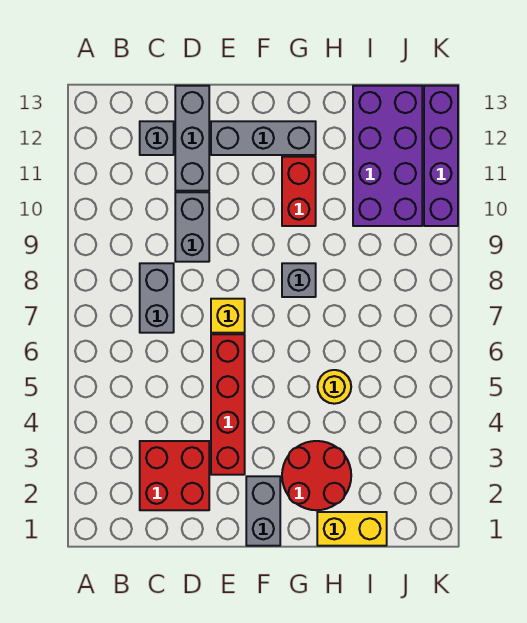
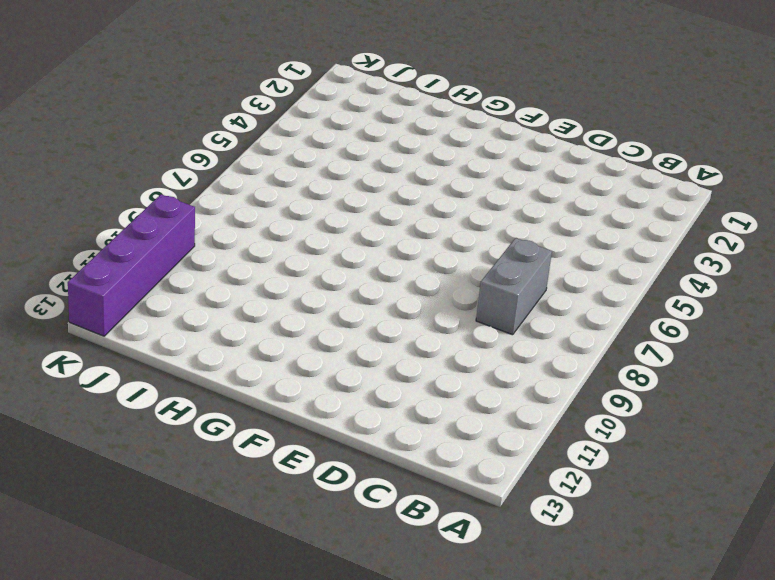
none -> red 2x2 brick [140,441,209,510]
none -> grey 1x1 brick [140,121,174,155]
none -> grey 1x2 brick [175,192,209,262]

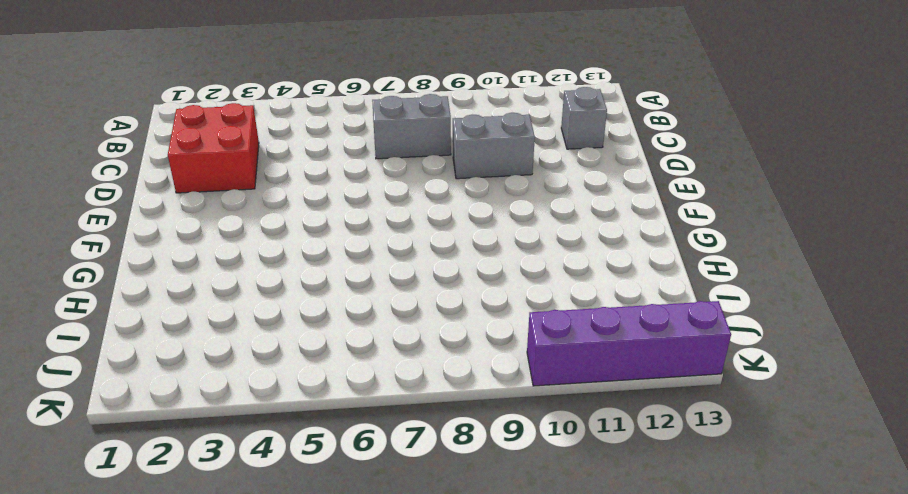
none -> grey 1x3 brick [175,86,209,191]
none -> red 1x4 brick [211,334,245,475]
none -> yellow 1x1 brick [211,299,245,333]

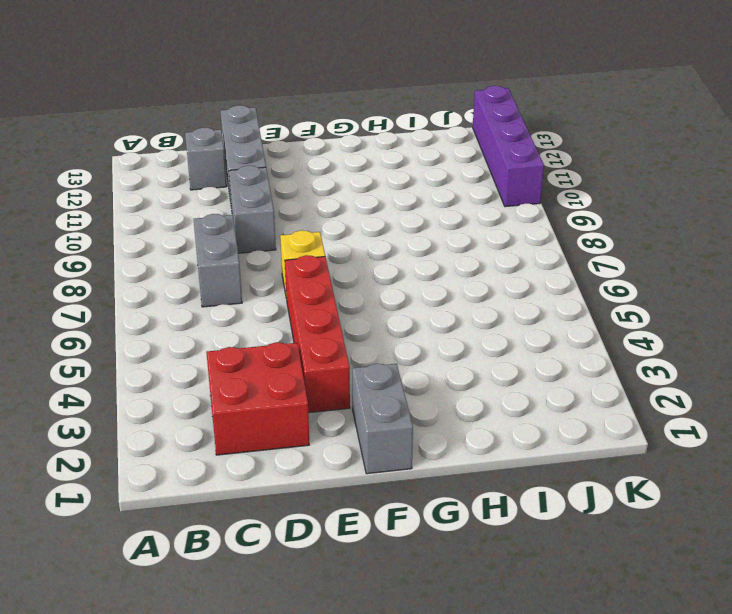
none -> grey 1x3 brick [211,121,316,155]
none -> red 2x2 round brick [282,441,351,510]
none -> grey 1x1 brick [282,263,316,297]

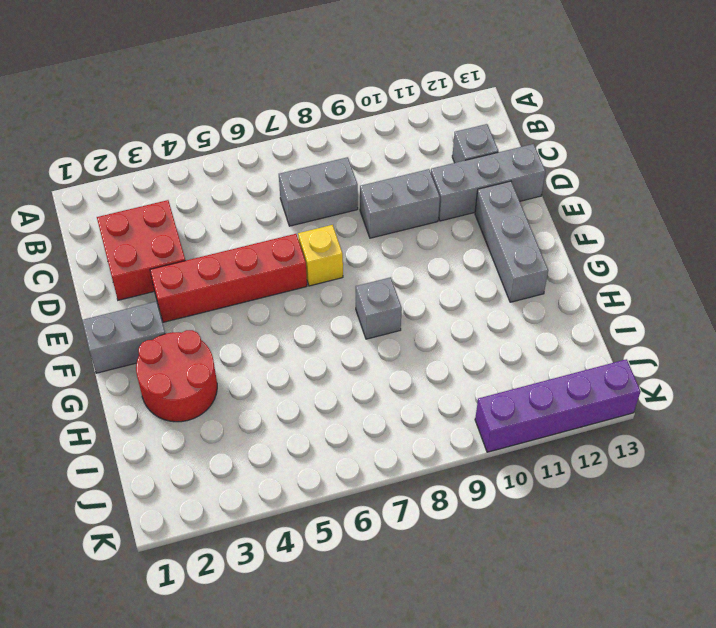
none -> red 1x2 brick [282,157,316,226]
none -> yellow 1x2 brick [317,512,387,546]
none -> yellow 1x1 round brick [318,370,351,404]

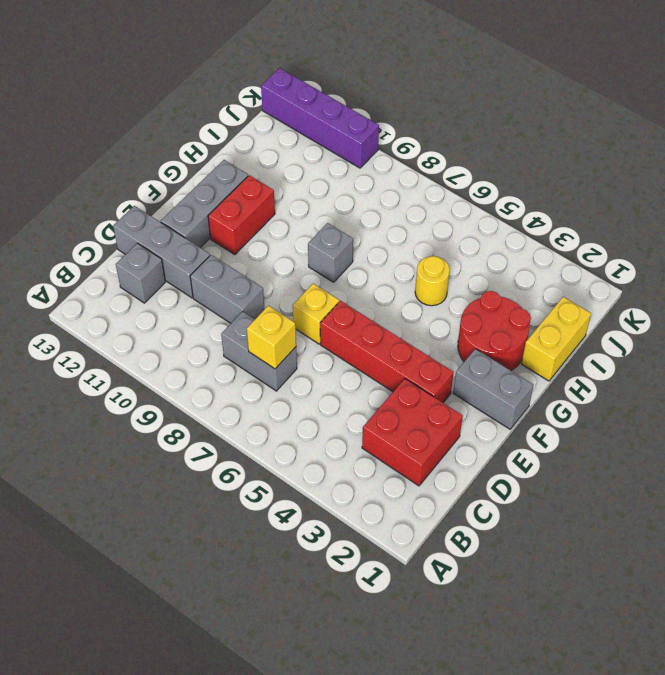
yellow 1x1 brick [247,306,296,369] -> none
red 1x2 brick [208,175,275,254] -> red 1x2 brick turned to [282,157,316,226]
none -> purple 2x4 brick [353,86,422,226]

